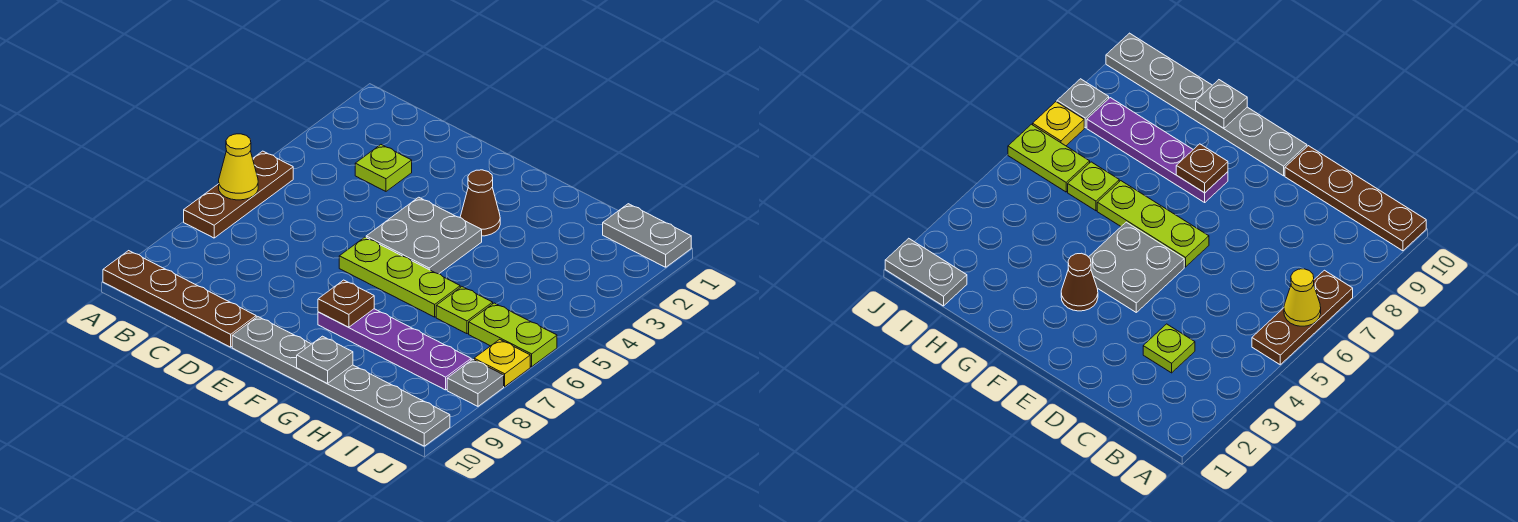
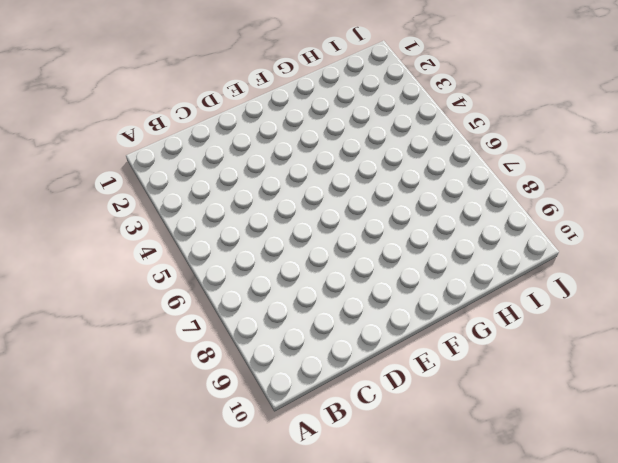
none -> brown 1x3 plate [184,151,293,238]
none -> brown 1x4 plate [103,251,256,347]
none -> lime 1x1 plate [355,145,412,191]

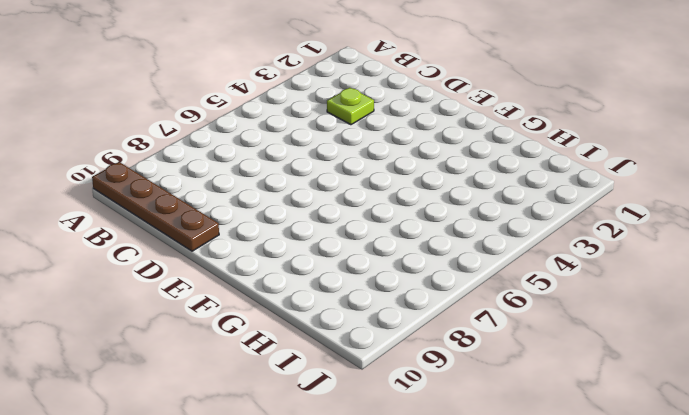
none -> brown 1x3 plate [184,151,293,238]
none -> grey 2x2 plate [366,197,482,274]
none -> lime 1x3 plate [339,237,460,317]

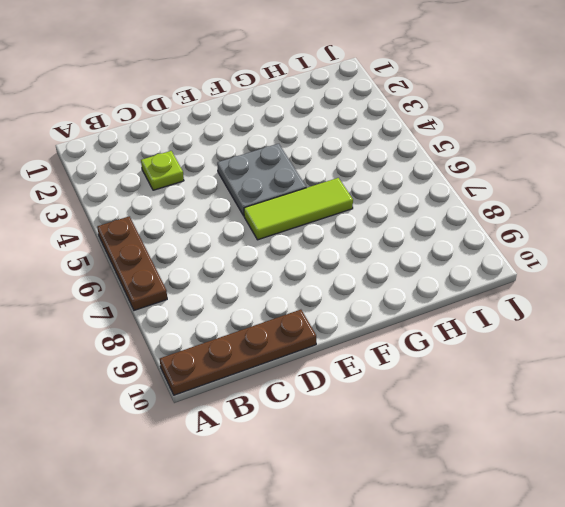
lime 1x3 tile [244,178,353,240] -> lime 1x3 plate [339,237,460,317]
none -> grey 1x6 plate [232,317,450,446]
none -> brown 1x1 cone [460,170,500,236]
none -> purple 1x4 plate [318,309,471,390]

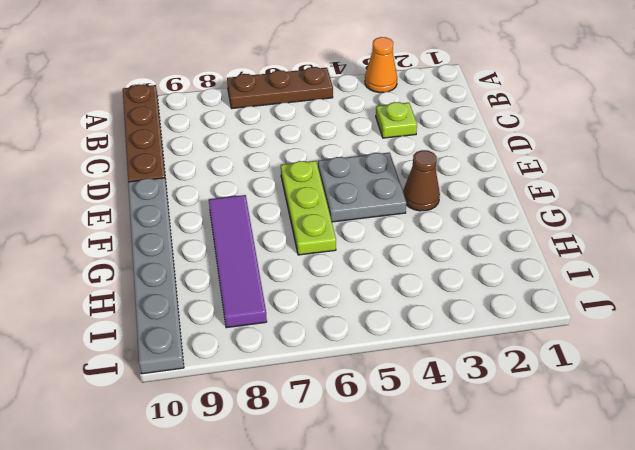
orange 1x1 cone [365,37,397,93] -> none
purple 1x4 tile [209,195,267,328] -> purple 1x4 plate [318,309,471,390]
none -> lime 1x1 plate [436,287,493,334]
none -> grey 1x2 plate [603,204,691,267]
none -> lime 1x2 plate [469,303,557,367]

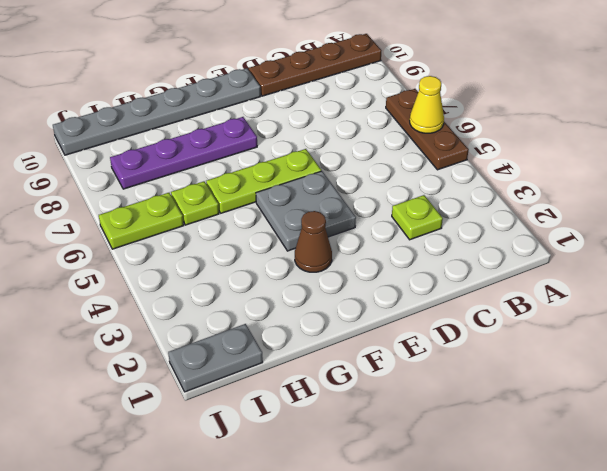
none -> yellow 1x1 plate [474,339,530,386]
none -> grey 1x1 plate [447,359,504,406]
none -> brown 1x1 plate [318,280,374,327]

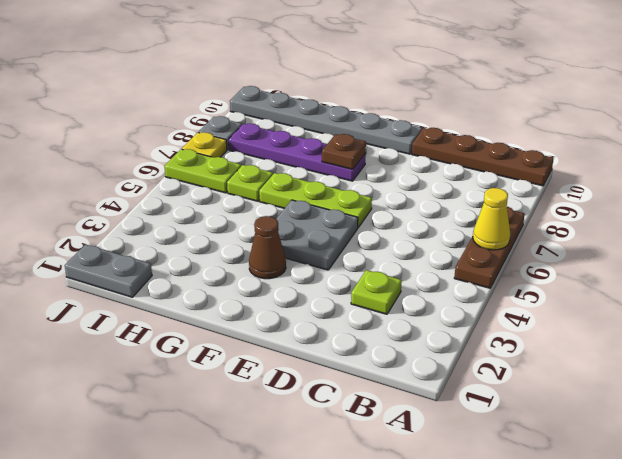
none -> grey 1x1 plate [297,336,353,383]

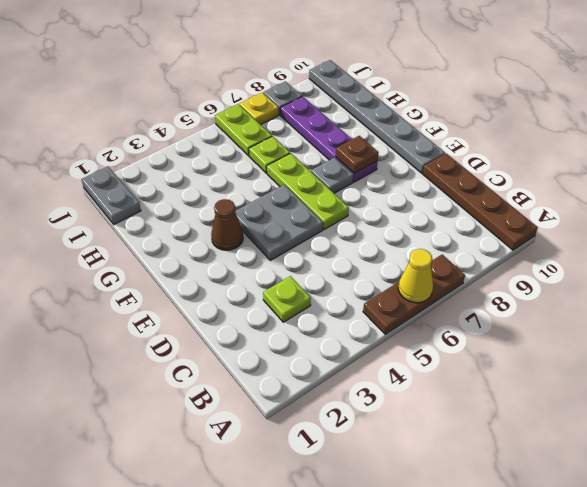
grey 1x1 plate [311,158,353,193] -> grey 1x1 plate moved to [297,336,353,383]

